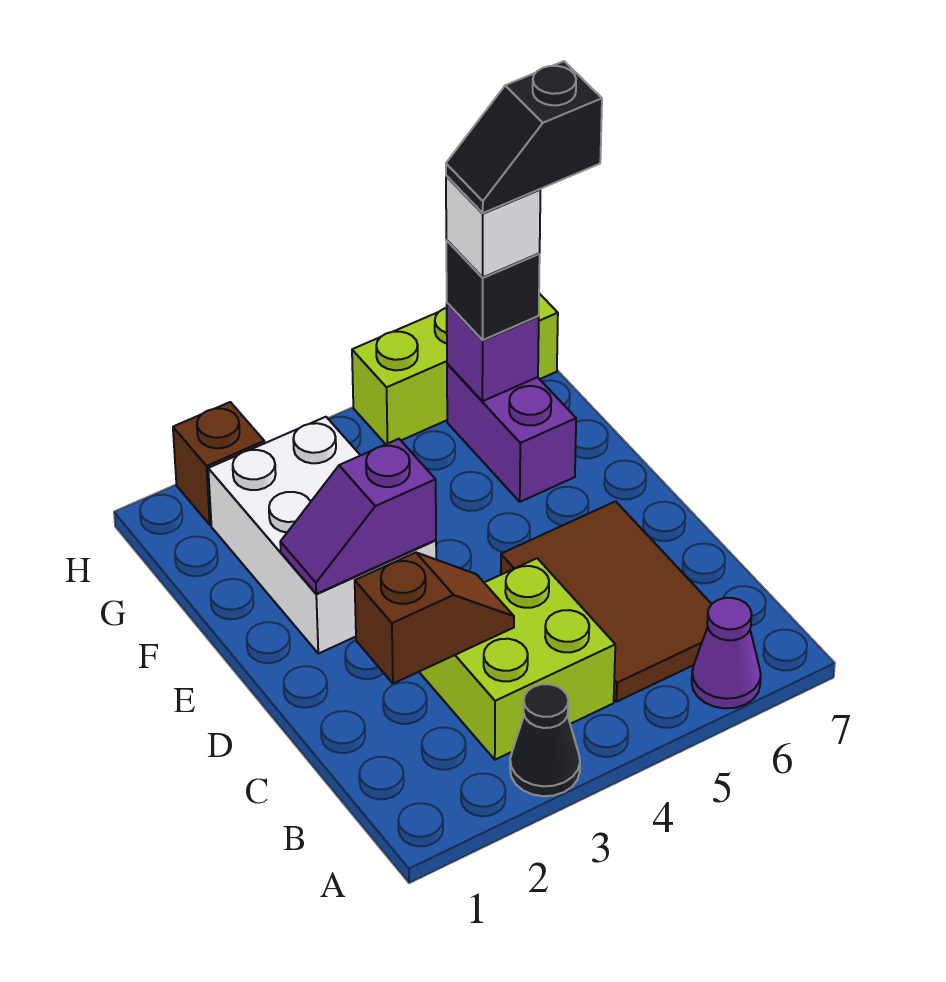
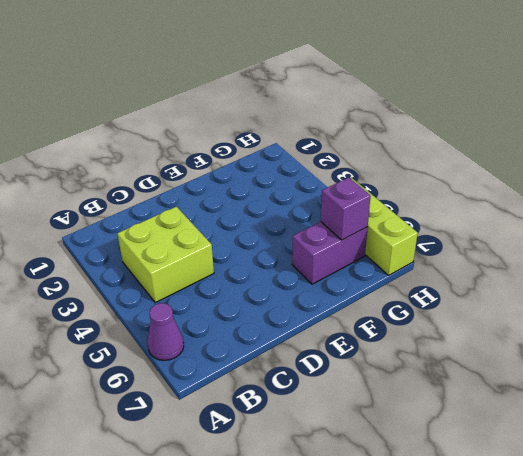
none -> black 1x1 cone [510,684,580,796]
none -> brown 2x3 tile [501,501,711,702]
none -> white 2x3 brick [208,417,436,654]

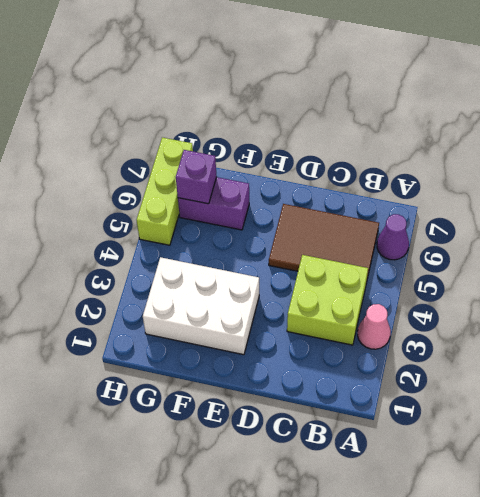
pink 1x1 cone [358,304,391,349] -> black 1x1 cone [510,684,580,796]
none -> brown 1x1 brick [173,402,264,525]
none -> brown 1x2 slope [355,553,514,684]
none -> purple 1x2 slope [280,439,436,594]

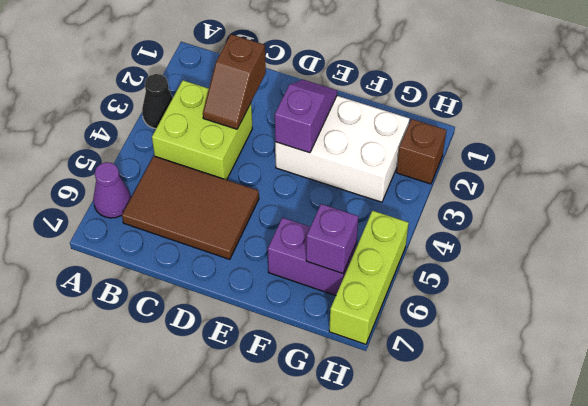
none -> black 1x1 brick [446,240,540,340]
none -> white 1x1 brick [446,176,540,277]
none -> black 1x2 slope [446,61,602,213]

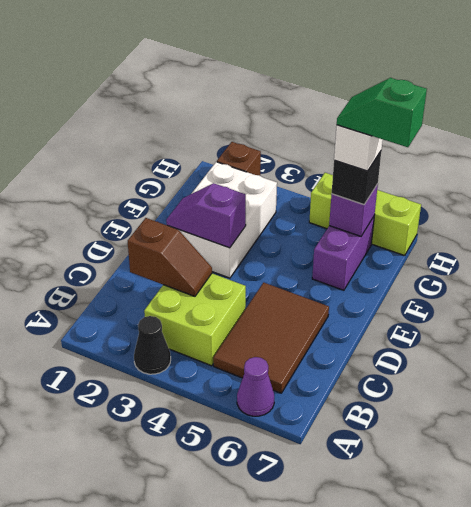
green 1x2 slope [337,78,427,147] -> black 1x2 slope [446,61,602,213]

